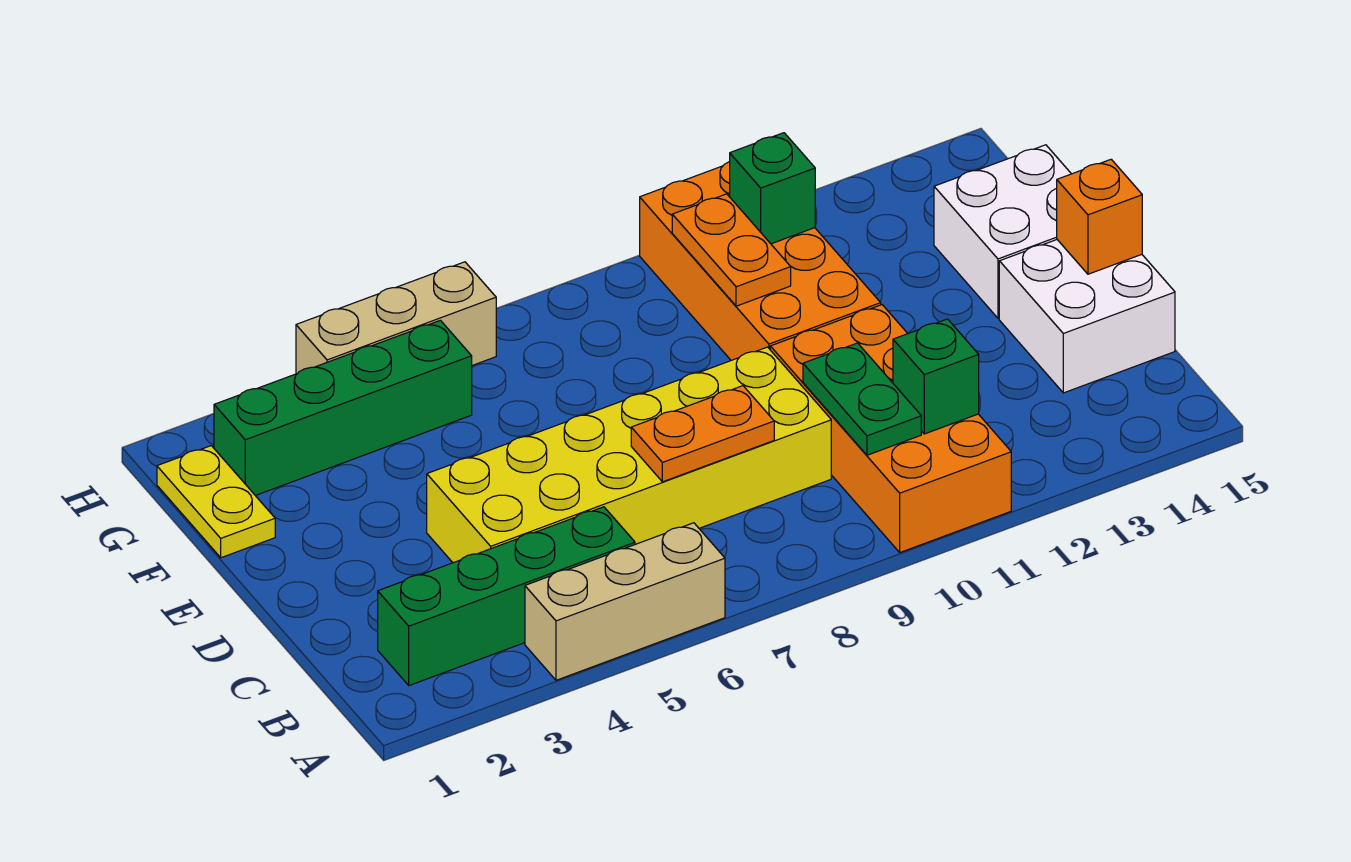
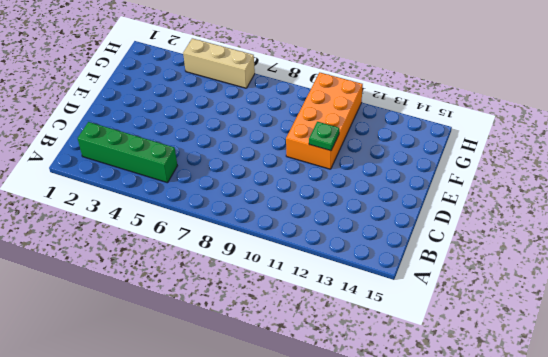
green 1x1 plate [309,122,339,151] -> none
none -> tan 1x3 brick [525,523,725,680]
none -> orange 2x4 brick [770,305,1011,552]
none -> yellow 2x6 brick [427,347,831,563]

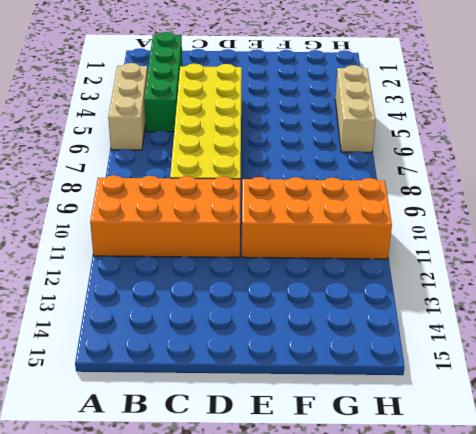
none -> white 2x2 brick [999,240,1175,393]
none -> white 2x2 brick [934,145,1071,318]
none -> yellow 1x2 plate [157,446,275,558]

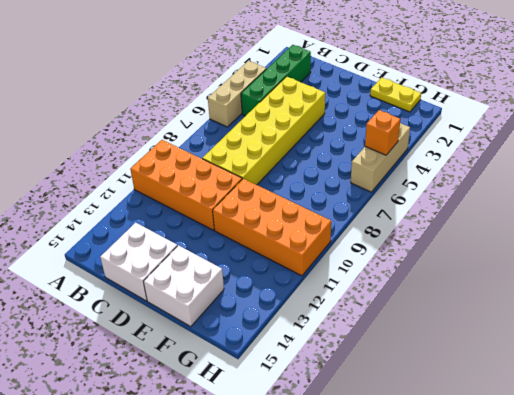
orange 1x1 brick [365,110,400,155] -> orange 1x1 brick moved to [1057,159,1142,274]
none -> green 1x4 brick [214,320,472,496]
none -> green 1x2 plate [803,343,921,455]
none -> green 1x1 brick [893,319,979,434]

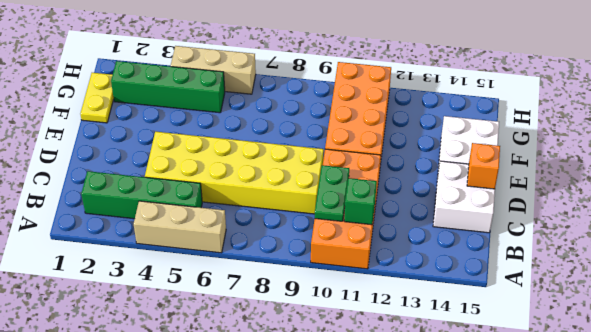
none -> orange 1x2 plate [631,386,774,482]
none -> orange 1x2 plate [672,194,791,306]
none -> green 1x1 brick [730,133,815,244]

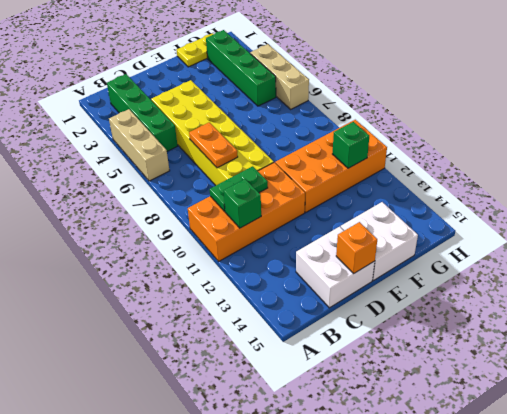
none -> orange 1x2 plate [672,194,791,306]

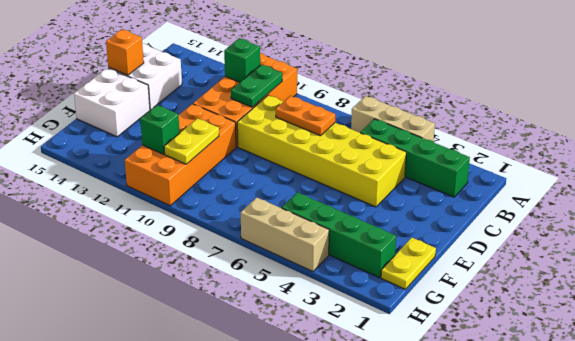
yellow 1x2 plate [164,118,219,164] -> orange 1x2 plate [672,194,791,306]

